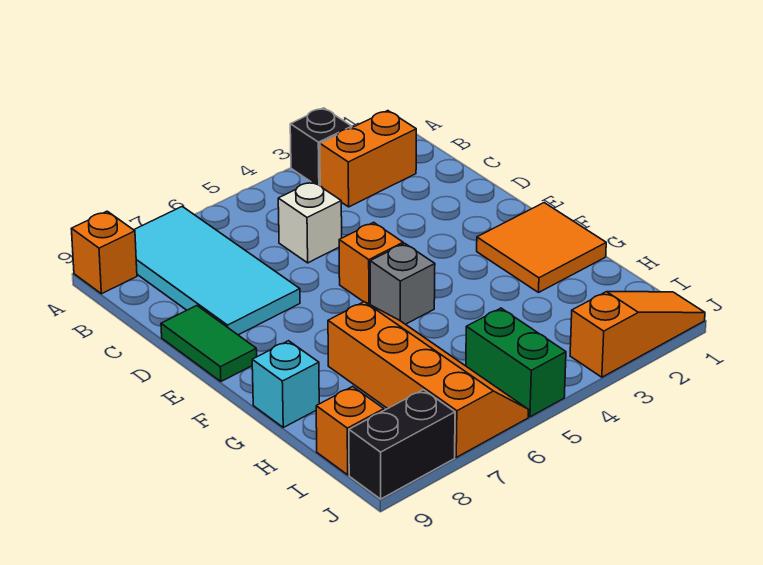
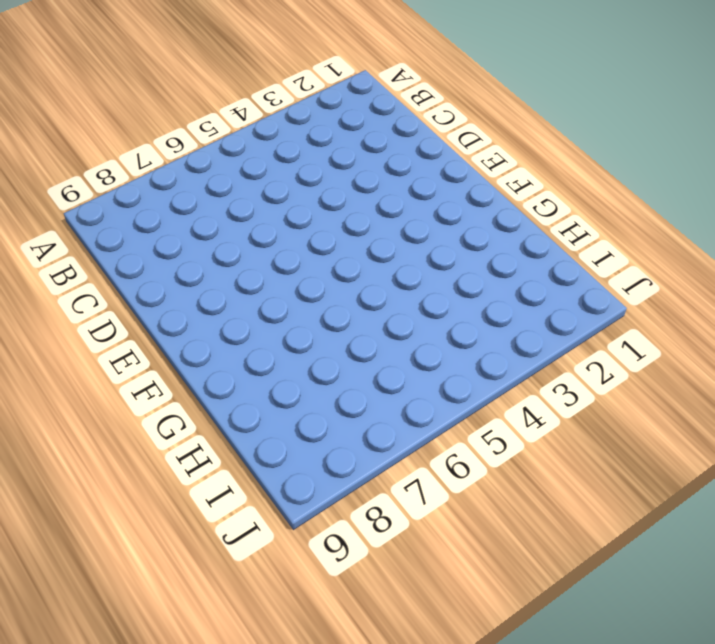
none -> black 1x1 brick [290,108,352,185]
none -> cyan 2x4 tile [134,206,300,335]
none -> orange 1x1 brick [72,211,137,294]

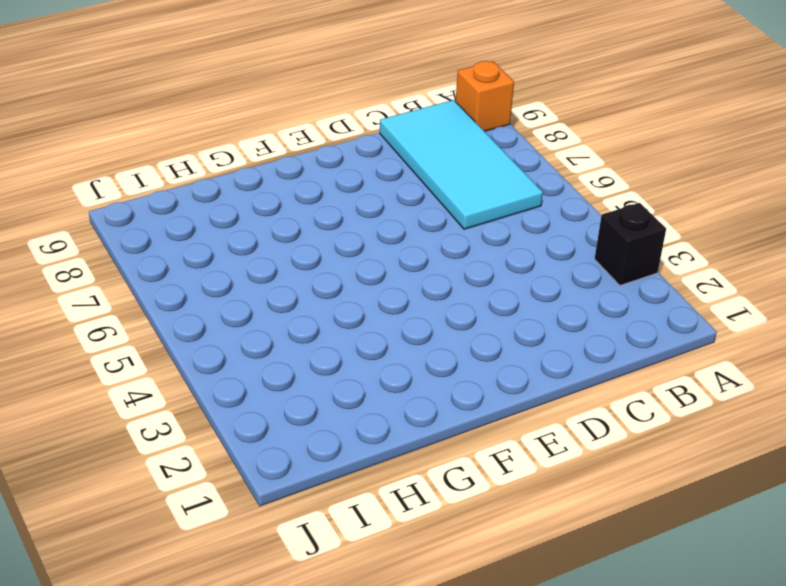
cyan 2x4 tile [380,100,543,229] -> cyan 2x4 tile turned to [134,206,300,335]
none -> orange 1x2 brick [320,111,416,207]
none -> white 1x1 brick [278,181,342,263]
none -> green 1x2 tile [161,306,257,382]

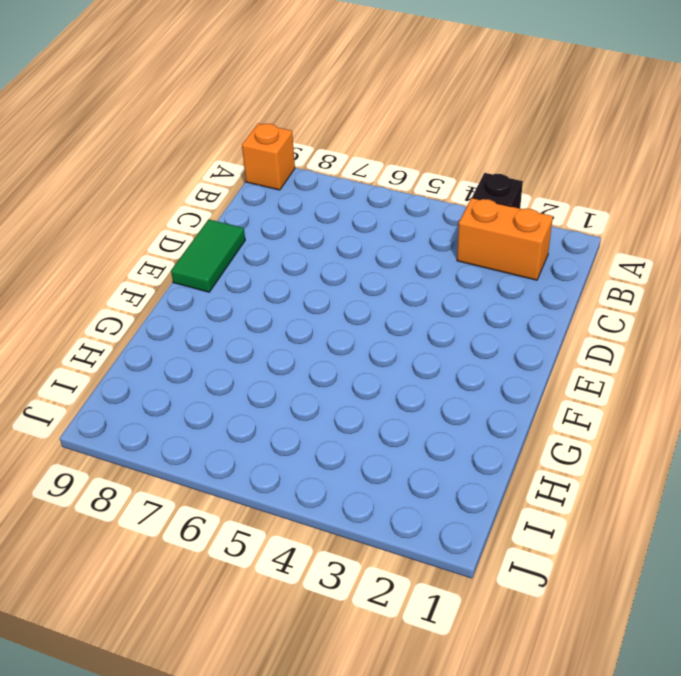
none -> cyan 2x4 tile [134,206,300,335]
none -> white 1x1 brick [278,181,342,263]
none -> orange 1x1 brick [339,222,403,304]

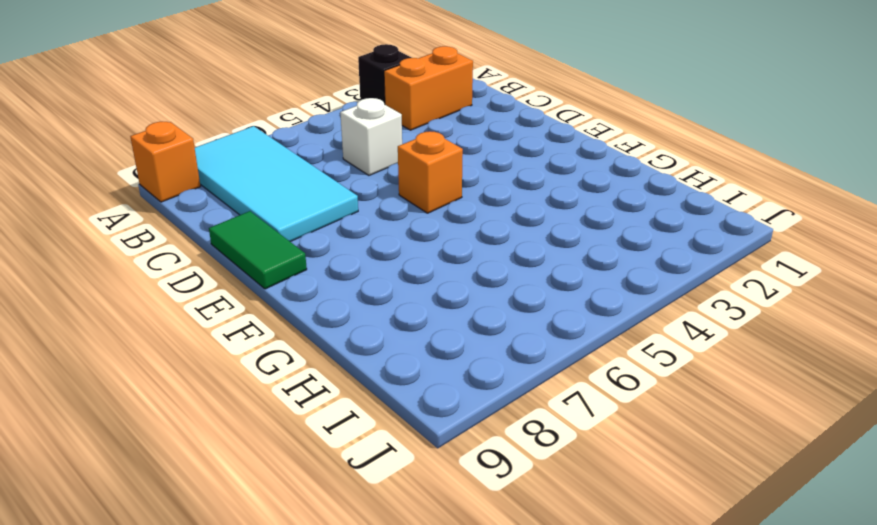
none -> orange 2x2 tile [477,203,606,292]
none -> grey 1x1 brick [370,243,435,324]
none -> orange 2x4 slope [328,302,528,457]

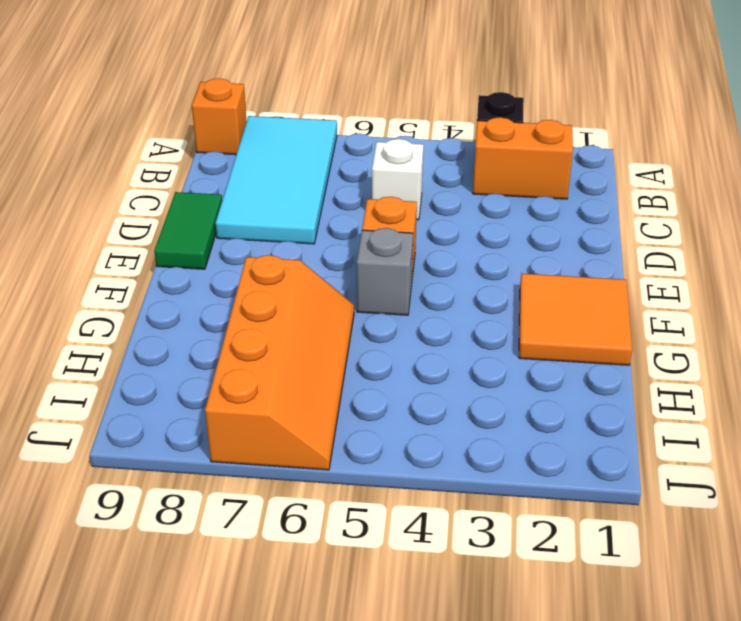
none -> cyan 1x1 brick [252,341,319,427]
none -> green 1x2 brick [466,308,566,417]
none -> orange 1x1 brick [316,386,384,475]

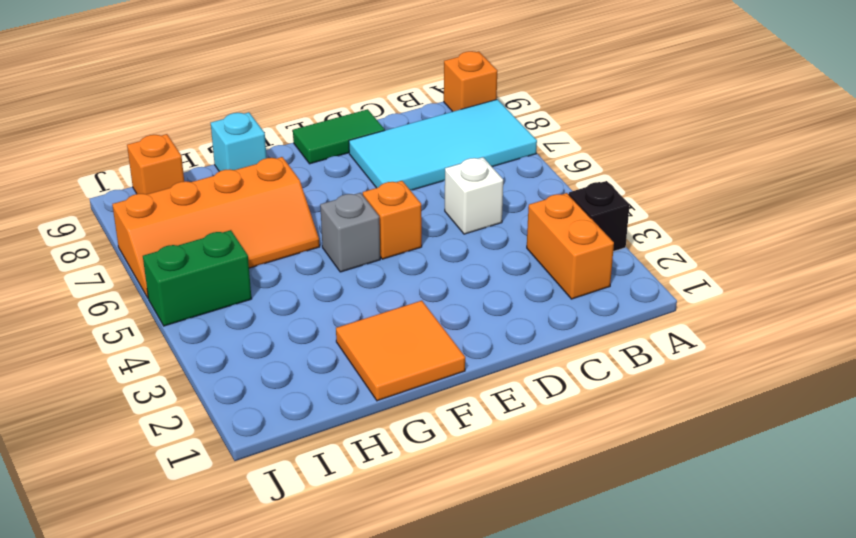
none -> orange 1x3 slope [570,291,705,377]
none -> black 1x2 brick [349,390,455,499]

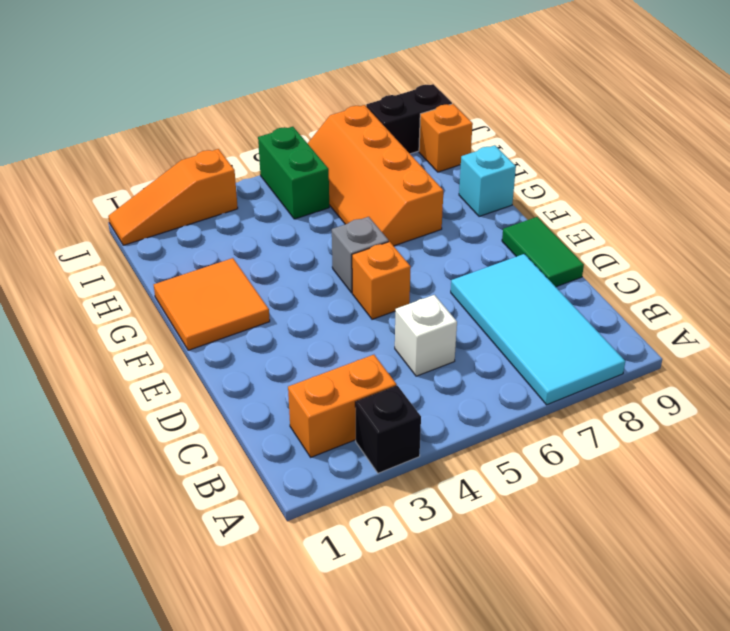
none -> orange 1x1 brick [72,211,137,294]

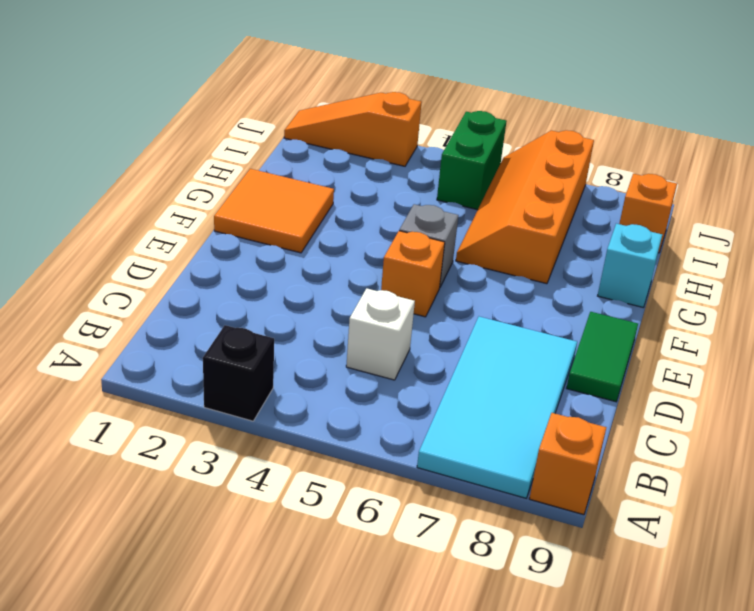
none -> orange 1x2 brick [320,111,416,207]
none -> black 1x2 brick [349,390,455,499]

